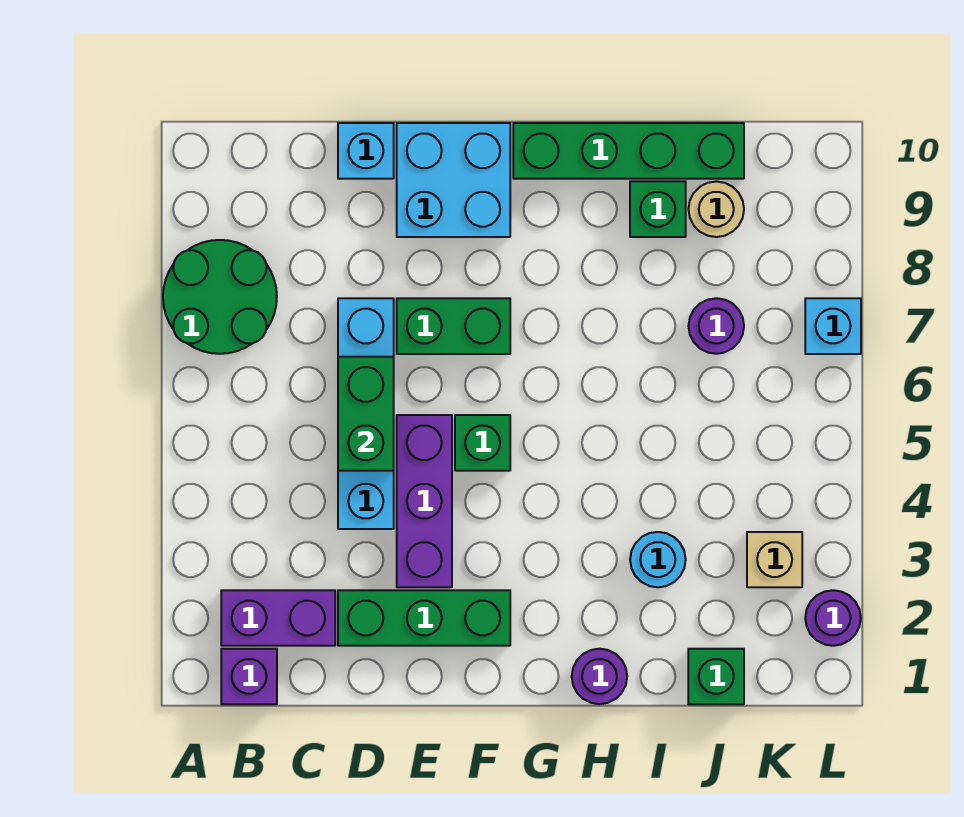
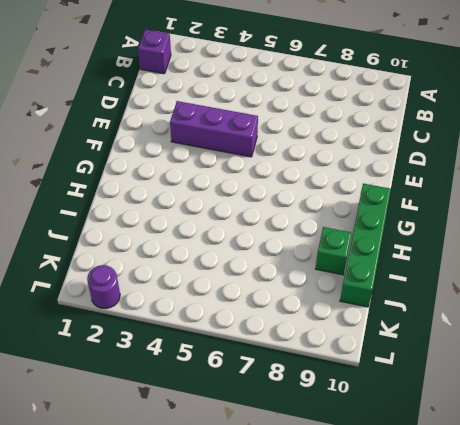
none -> green 2x2 round brick [163,240,277,354]
none -> purple 1x2 brick [221,590,335,646]
none -> green 1x3 brick [338,590,510,646]

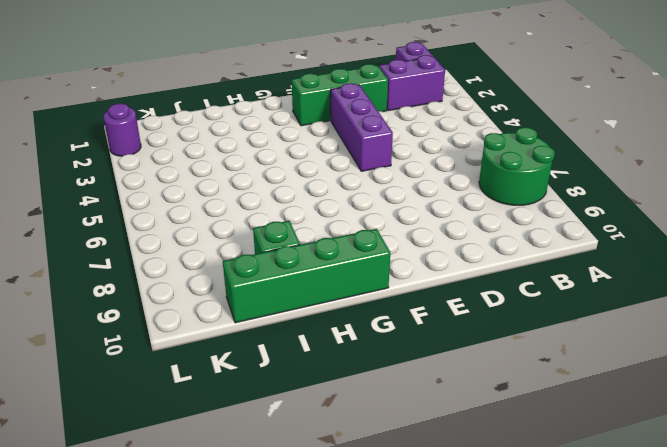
none -> cyan 1x4 brick [338,298,394,529]
none -> cyan 1x1 brick [338,123,394,179]
none -> green 1x2 brick [397,298,510,354]

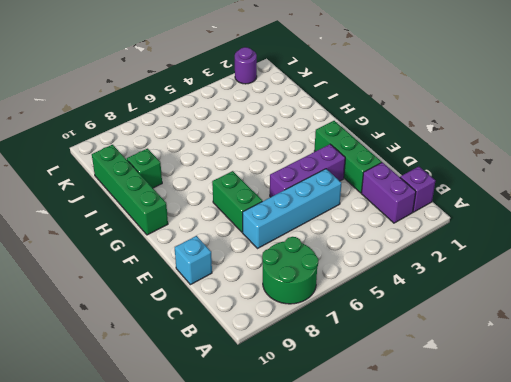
none -> cyan 2x2 brick [397,123,510,237]
none -> green 1x1 brick [455,415,510,471]
none -> purple 1x1 round brick [572,649,627,704]

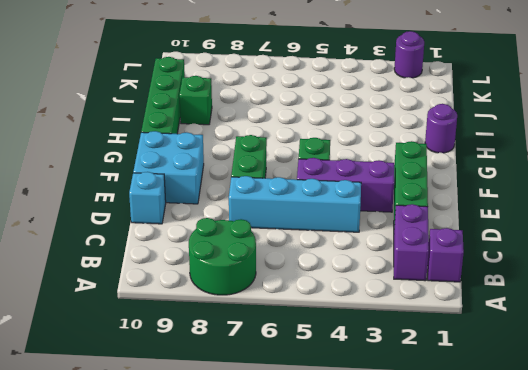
none -> cyan 1x1 round brick [630,532,686,587]
none -> green 1x1 brick [688,649,744,704]
none -> purple 1x1 round brick [689,298,744,354]

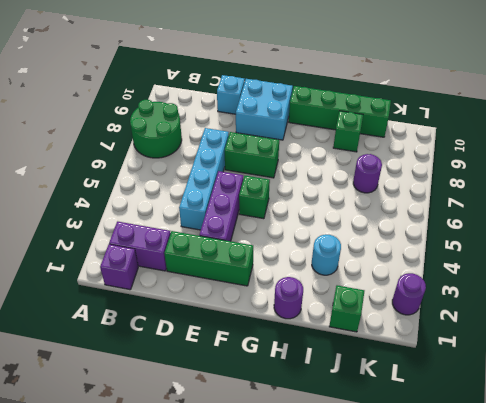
none -> tan 1x1 round brick [689,181,744,237]
none -> tan 1x1 brick [747,532,802,587]
none -> cyan 1x1 brick [805,298,861,354]

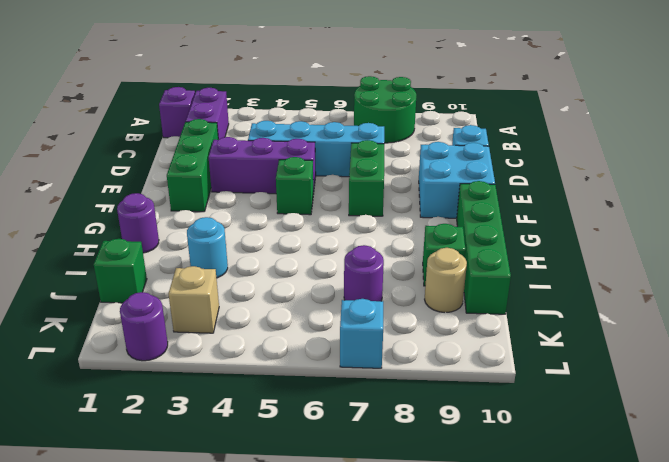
none -> green 1x2 brick [338,357,394,471]

